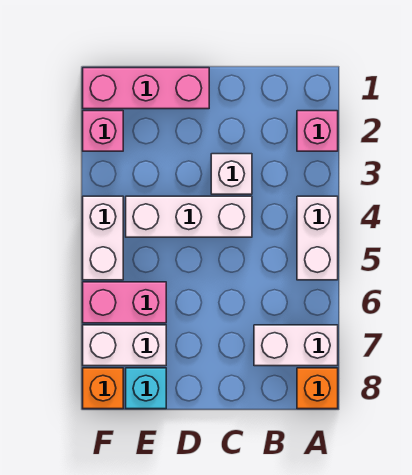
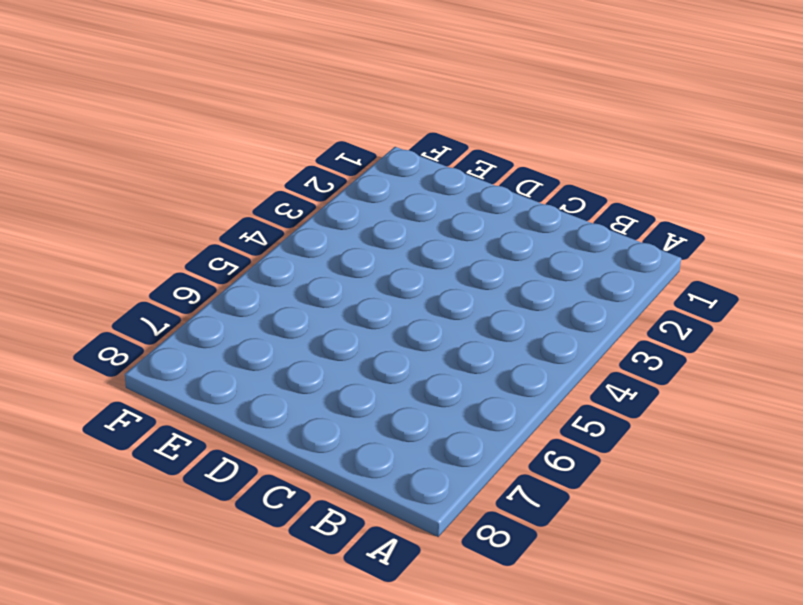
none -> pink 1x1 brick [297,111,338,151]
none -> white 1x2 brick [297,196,338,280]
none -> white 1x2 brick [254,325,338,366]

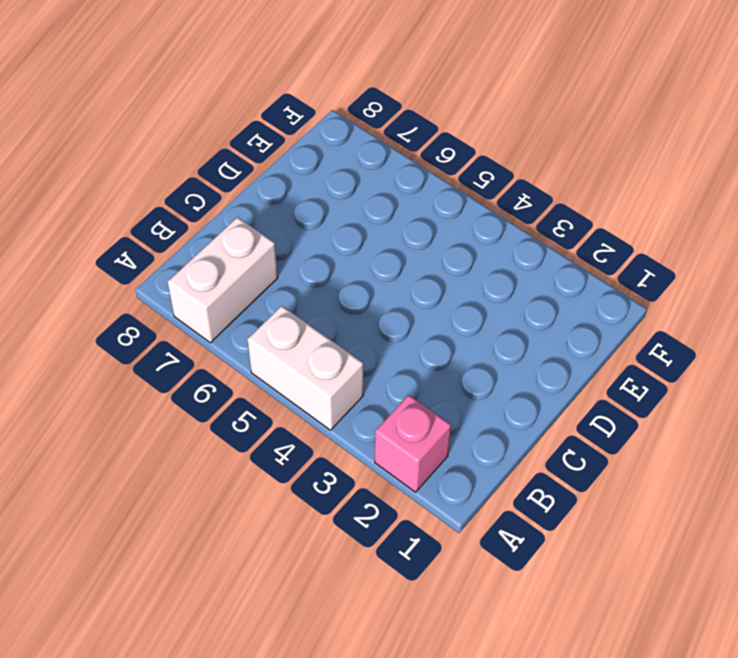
none -> orange 1x1 brick [297,368,338,409]
none -> white 1x1 brick [211,154,252,194]
none -> white 1x3 brick [126,196,252,237]

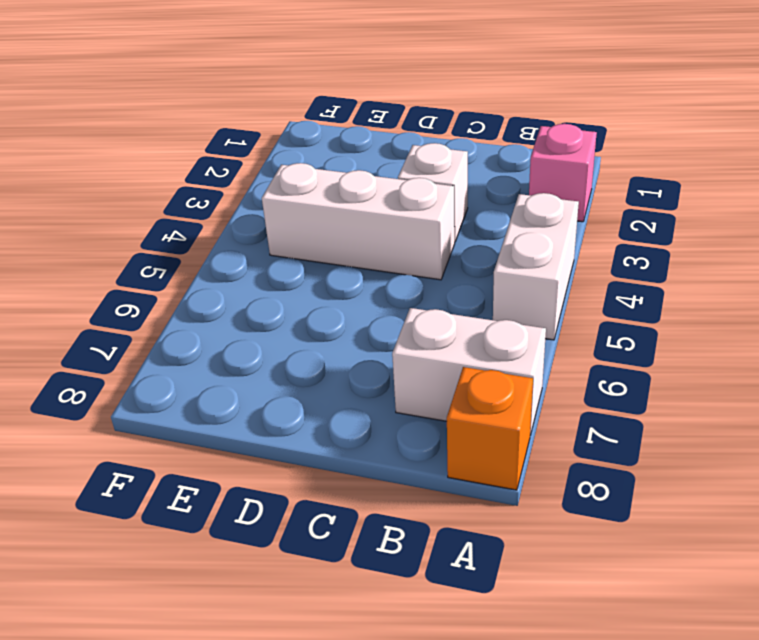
none -> pink 1x3 brick [83,68,209,109]
none -> pink 1x2 brick [83,282,166,323]
none -> white 1x2 brick [83,325,166,366]

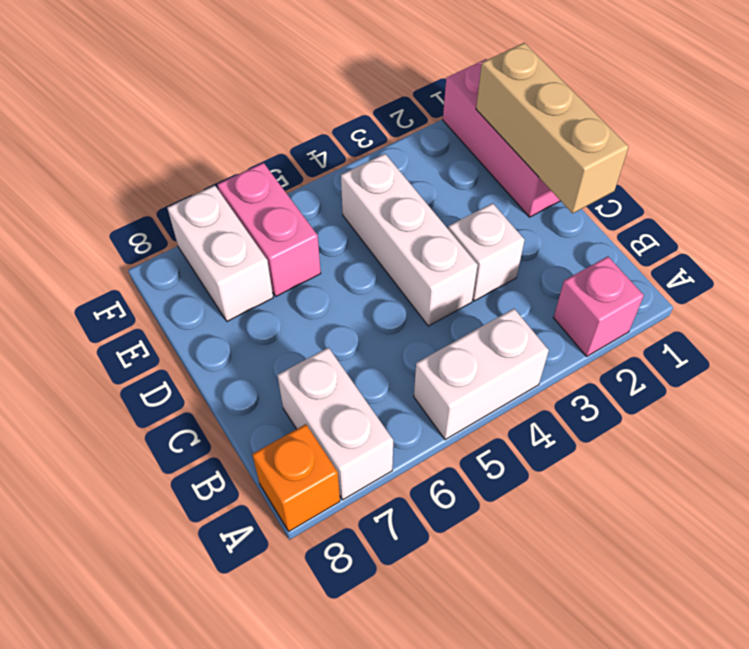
tan 1x3 brick [476,43,629,213] -> none
none -> cyan 1x1 brick [126,368,166,409]
none -> pink 1x1 brick [83,111,123,151]
none -> white 1x2 brick [83,196,123,280]

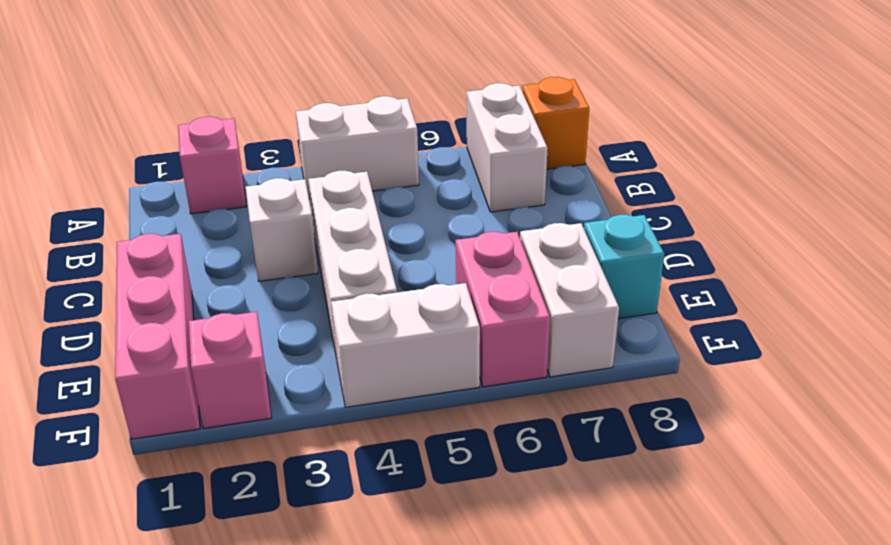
none -> orange 1x1 brick [83,368,123,409]

